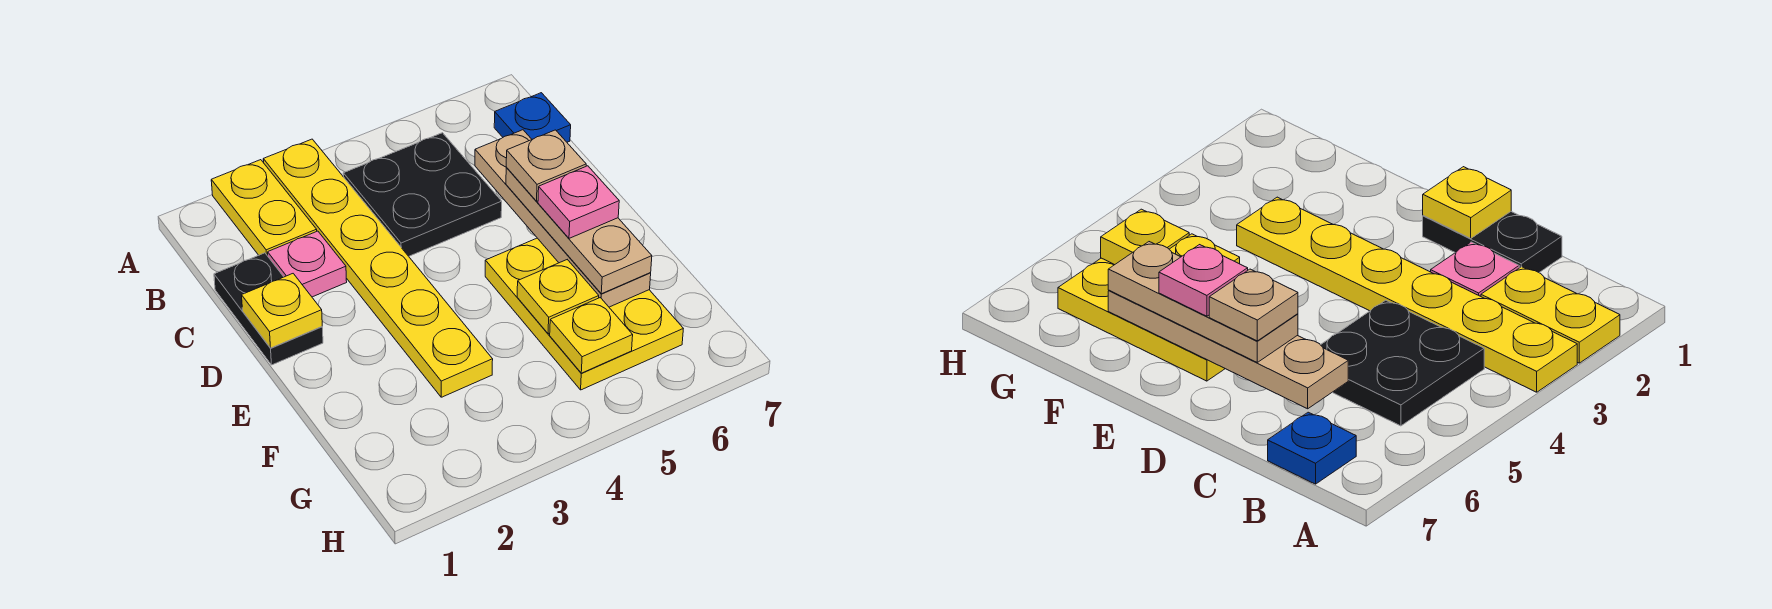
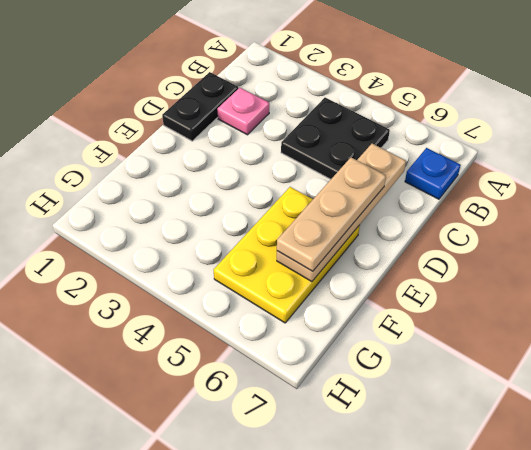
none -> yellow 1x2 plate [211,160,317,256]
none -> yellow 1x6 plate [263,139,493,397]
none -> yellow 1x1 plate [242,274,322,348]

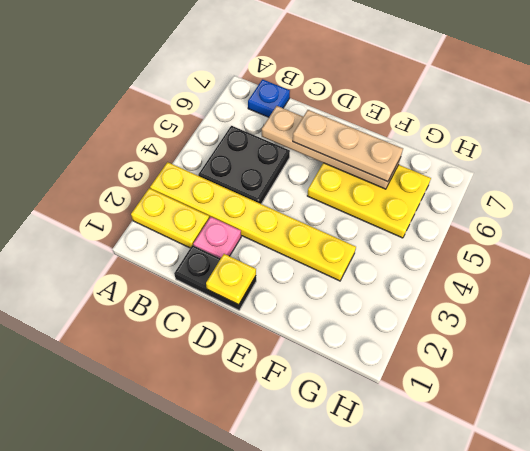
none -> yellow 1x1 plate [517,260,599,334]
none -> yellow 1x1 plate [550,298,633,373]
none -> tan 1x1 plate [506,130,586,201]

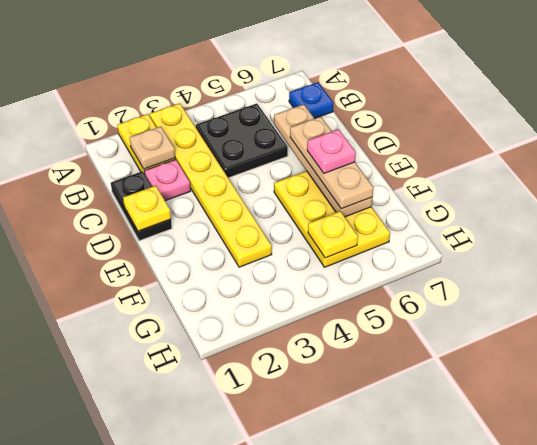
tan 1x1 plate [129,126,175,169] -> tan 1x1 plate moved to [506,130,586,201]
none -> yellow 1x1 plate [517,260,599,334]

